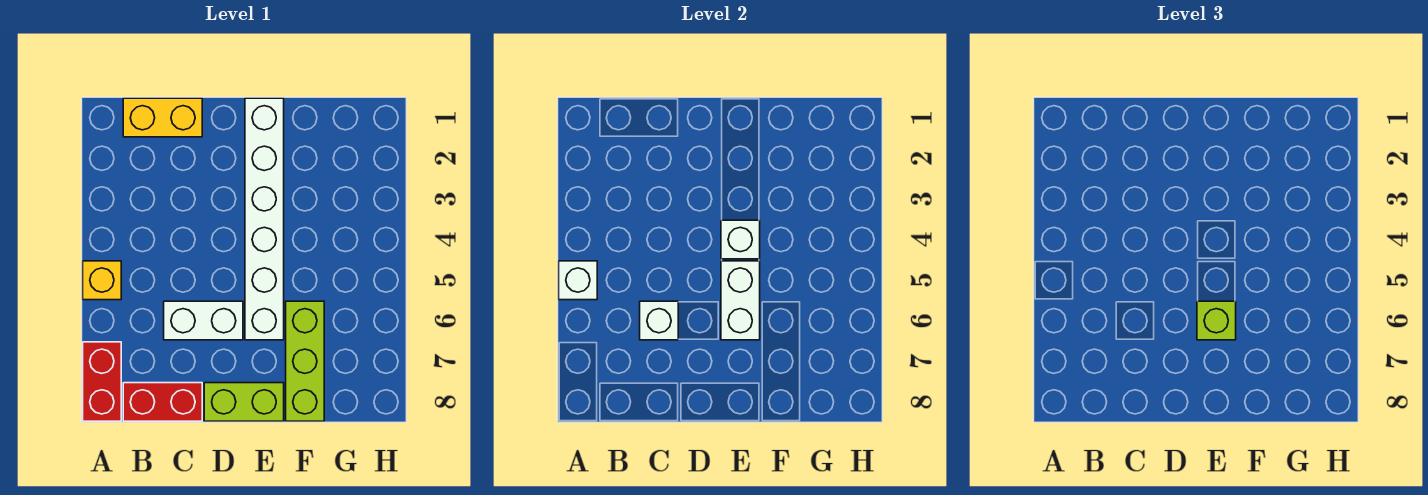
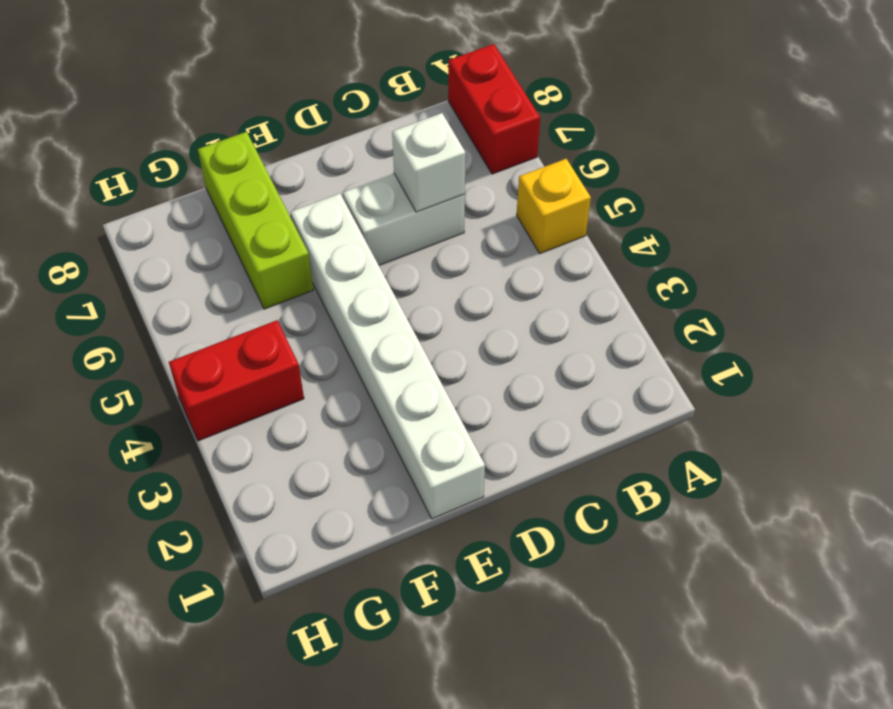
red 1x2 brick [169,320,304,441] -> red 1x2 brick moved to [123,383,202,421]
none -> yellow 1x2 brick [123,98,202,137]
none -> lime 1x2 brick [204,383,284,421]
none -> white 1x1 brick [559,261,597,300]

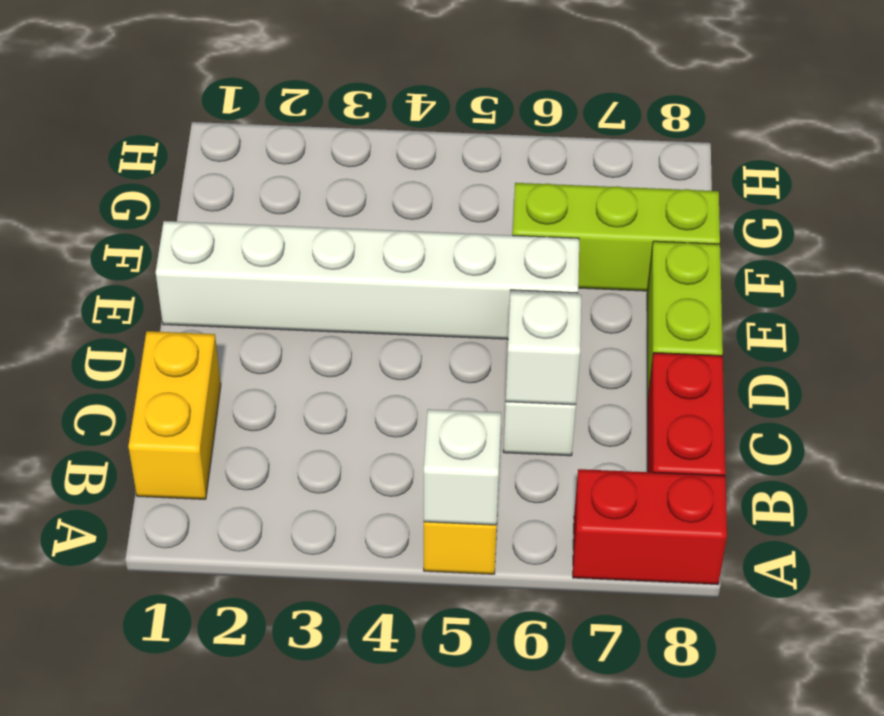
none -> white 1x1 brick [721,220,760,259]
none -> white 1x2 brick [721,261,760,340]
none -> lime 1x1 brick [1197,301,1236,340]

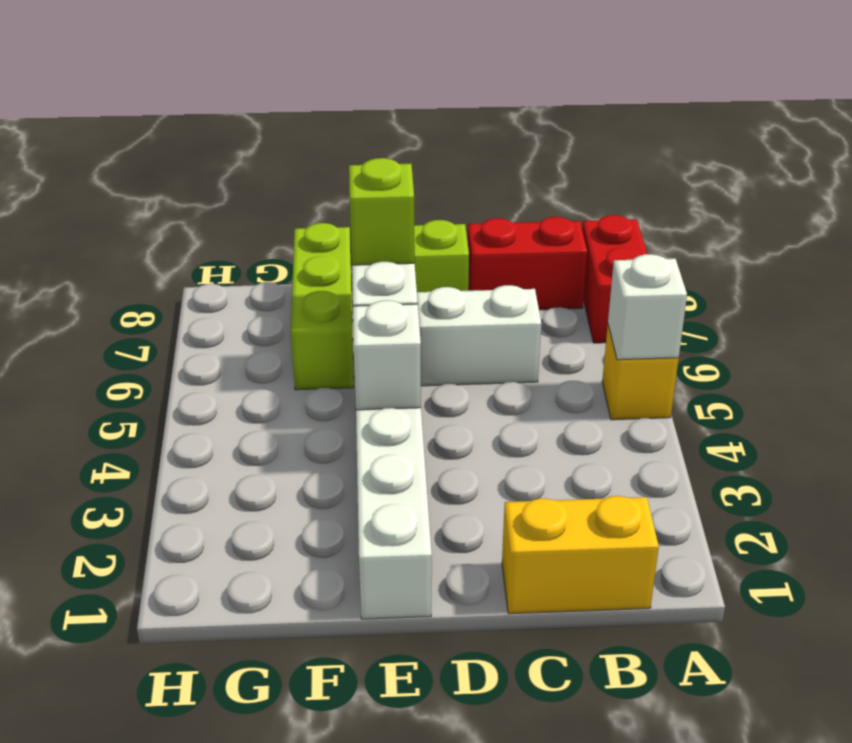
none -> white 1x1 brick [640,301,678,340]

